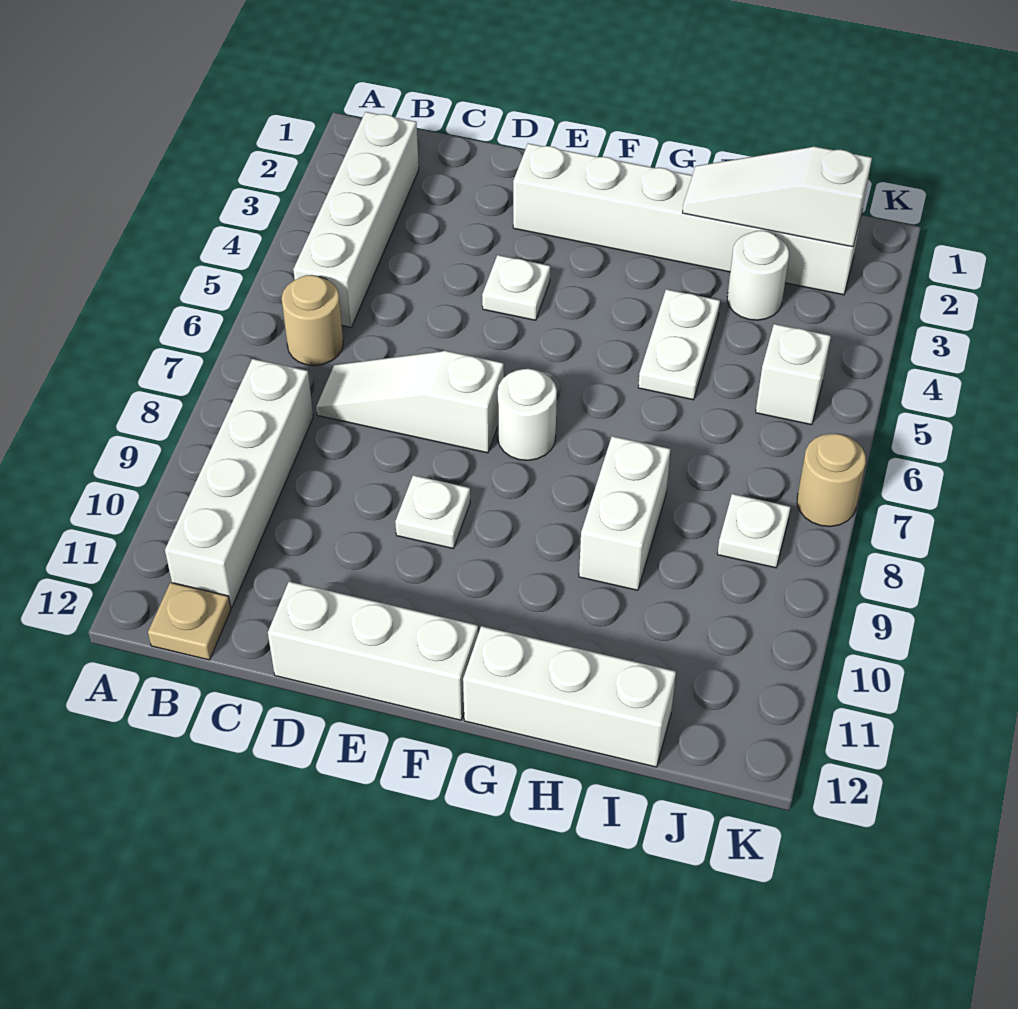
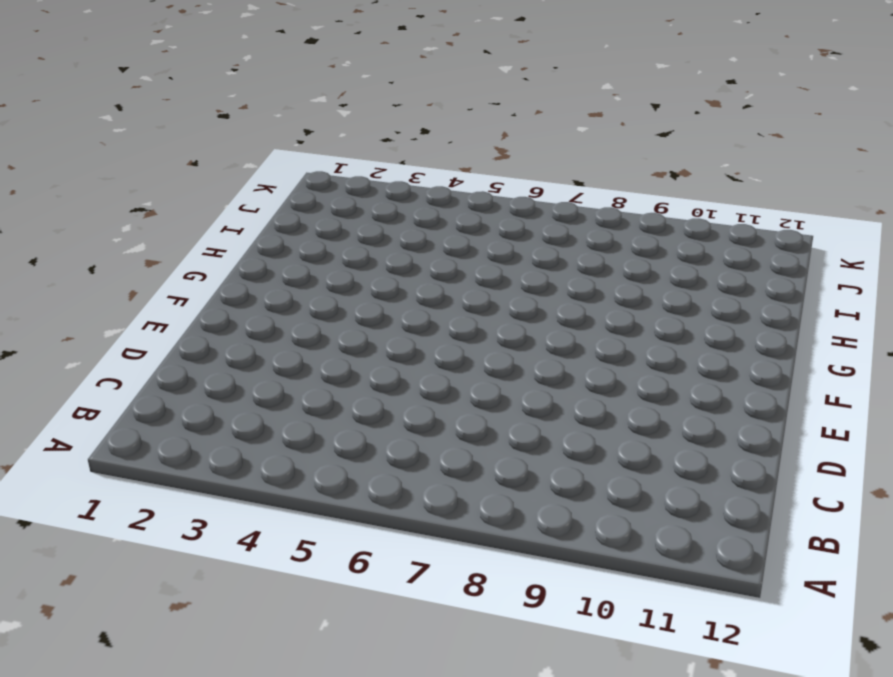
none -> white 1x4 brick [293,112,419,327]
none -> tan 1x1 round brick [282,275,343,366]
none -> white 1x4 brick [165,359,313,608]

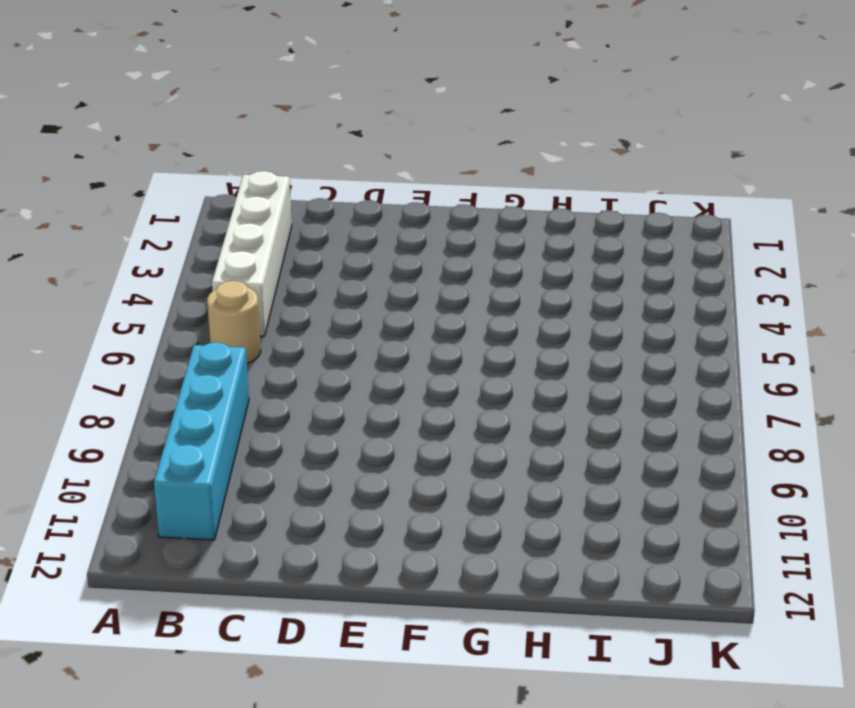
cyan 1x4 brick [154,342,249,540] -> white 1x4 brick [165,359,313,608]
none -> tan 1x1 plate [148,583,231,660]
none -> white 1x3 slope [316,351,504,453]
none -> white 1x3 brick [268,582,478,720]

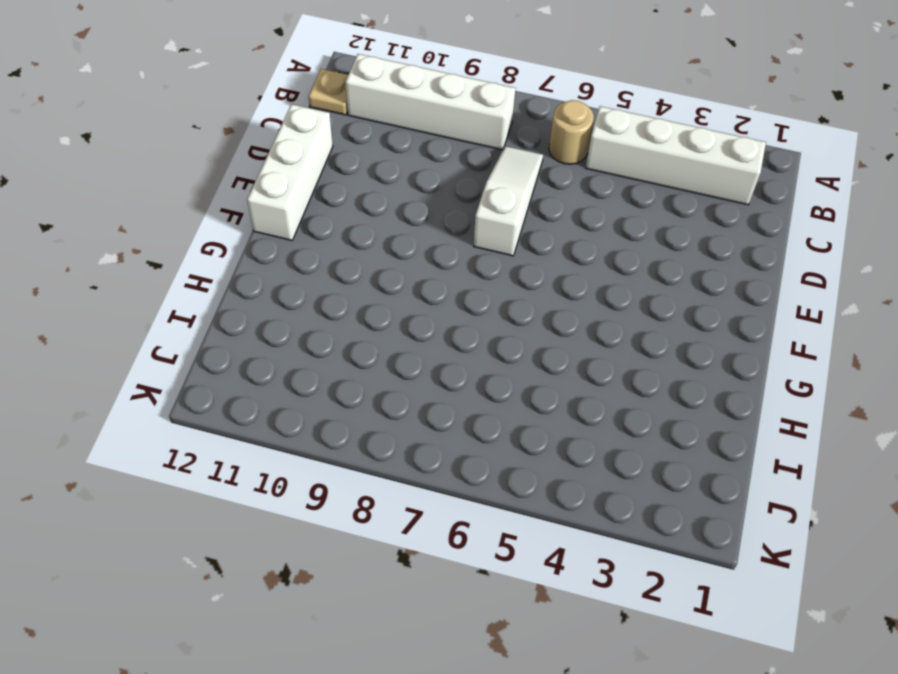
none -> white 1x6 brick [513,143,862,295]
none -> white 1x1 plate [482,255,550,320]
none -> white 1x1 plate [395,475,470,549]

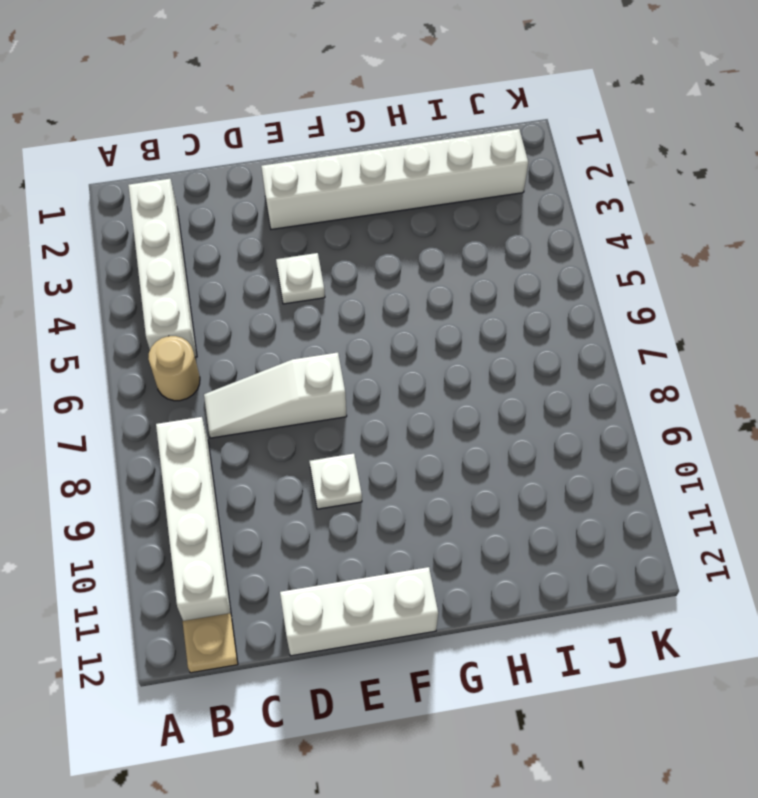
none -> white 1x1 round brick [498,369,557,460]
none -> white 1x3 brick [463,626,676,767]
none -> white 1x2 plate [638,289,720,400]

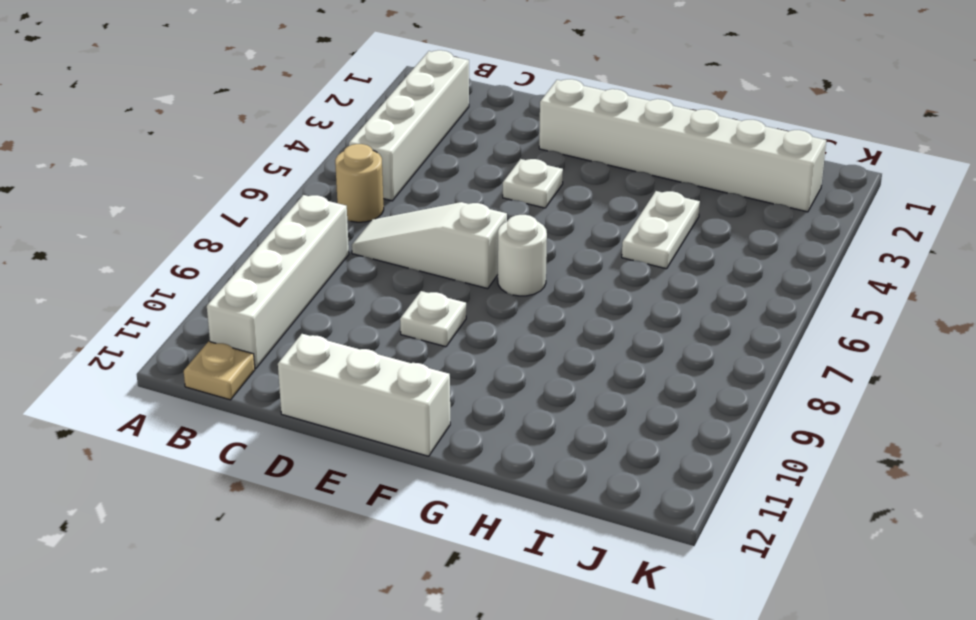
none -> white 1x3 brick [463,626,676,767]
none -> white 1x2 brick [579,436,671,590]
none -> white 1x1 round brick [727,231,789,320]

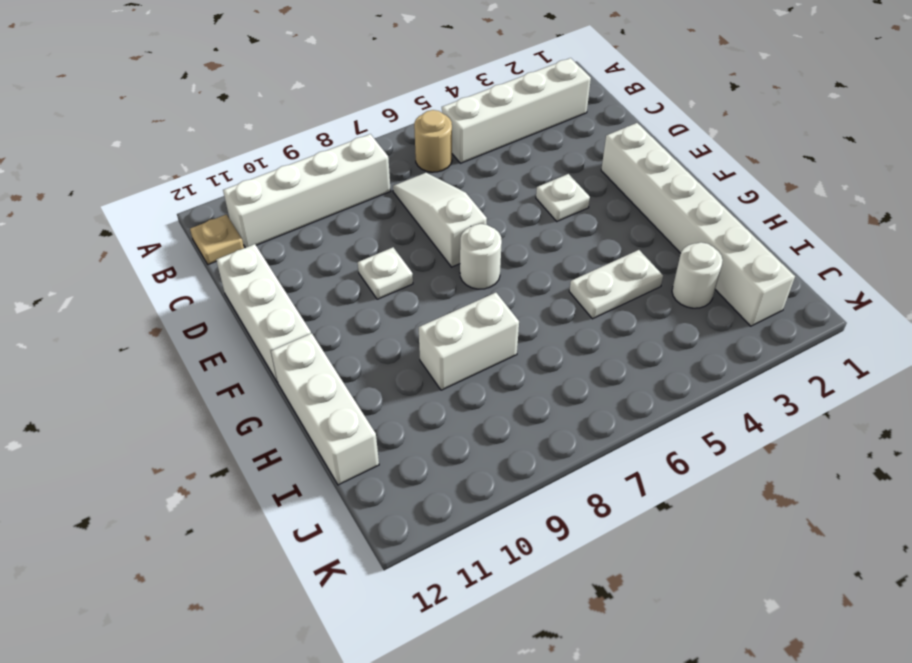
none -> white 1x1 brick [756,324,831,425]
none -> white 1x1 plate [717,494,790,568]
none -> tan 1x1 round brick [797,434,866,527]

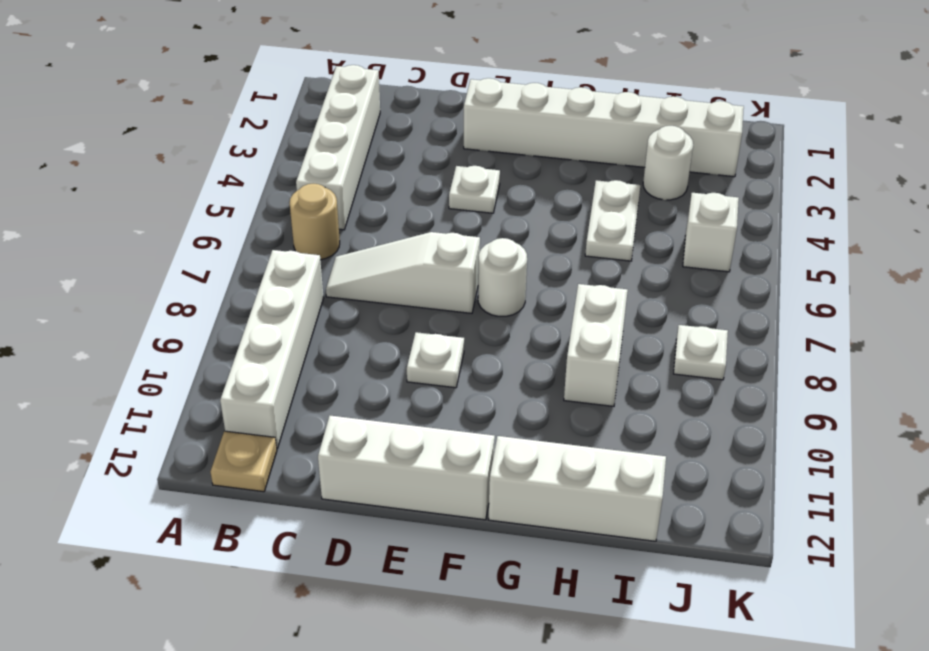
none -> tan 1x1 round brick [797,434,866,527]
none -> white 1x3 slope [683,147,872,247]

